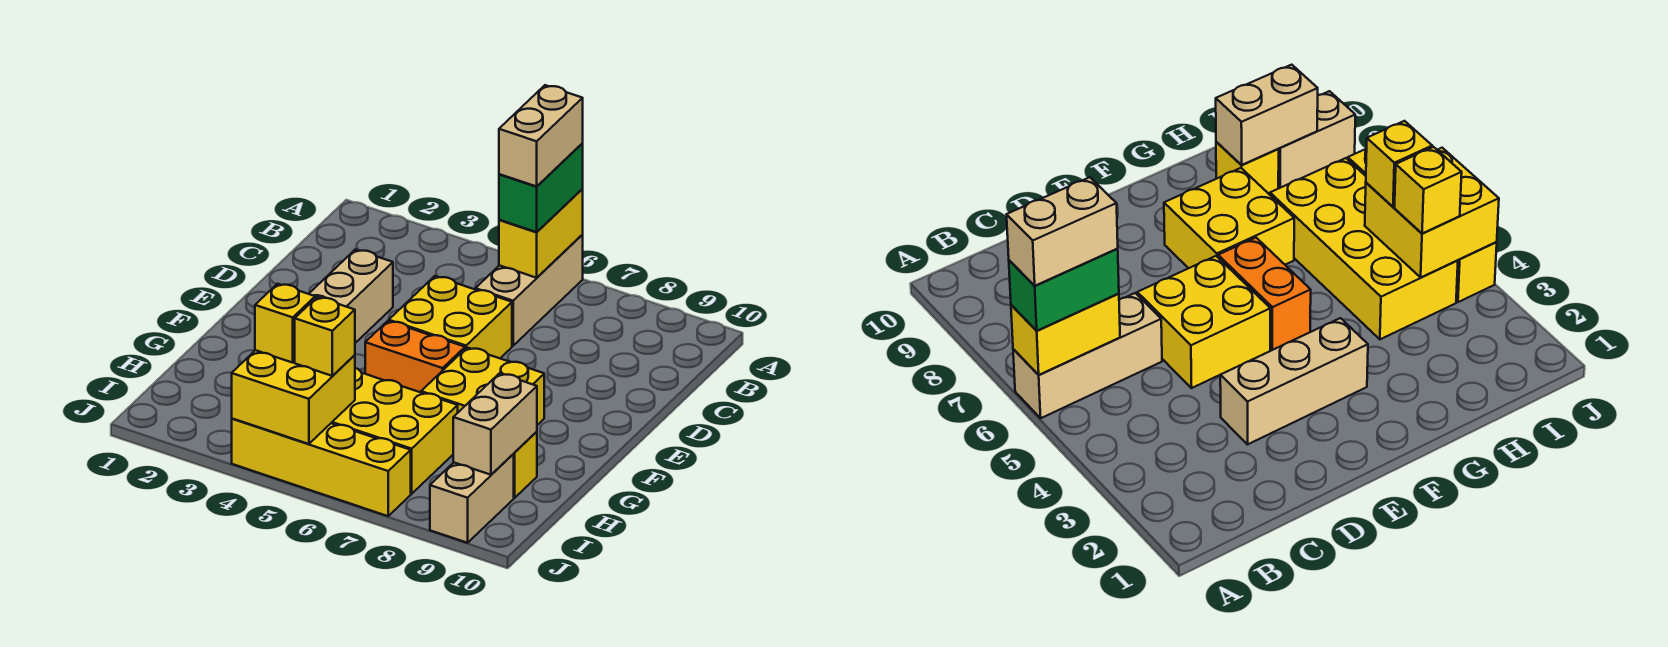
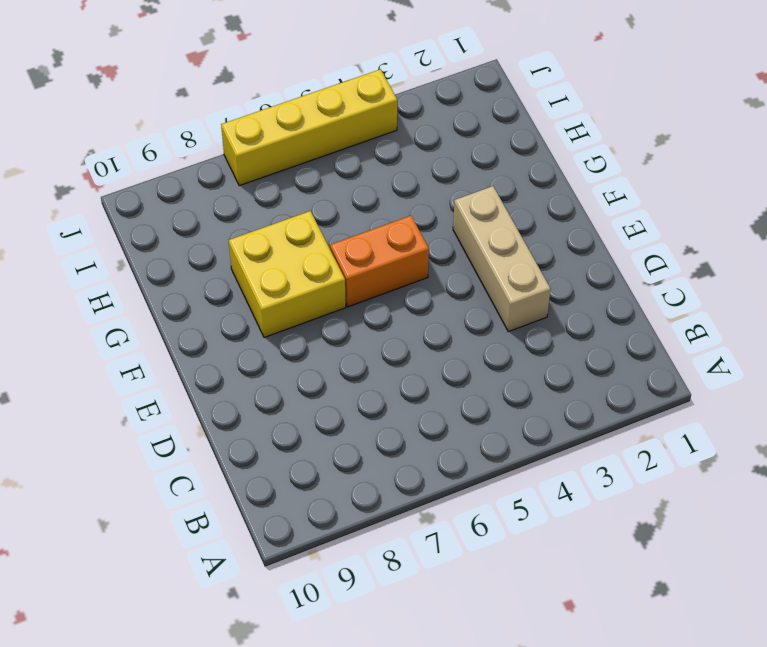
none -> tan 1x3 brick [475,235,583,346]
none -> yellow 2x2 brick [389,276,512,358]
none -> yellow 2x4 brick [332,368,458,494]

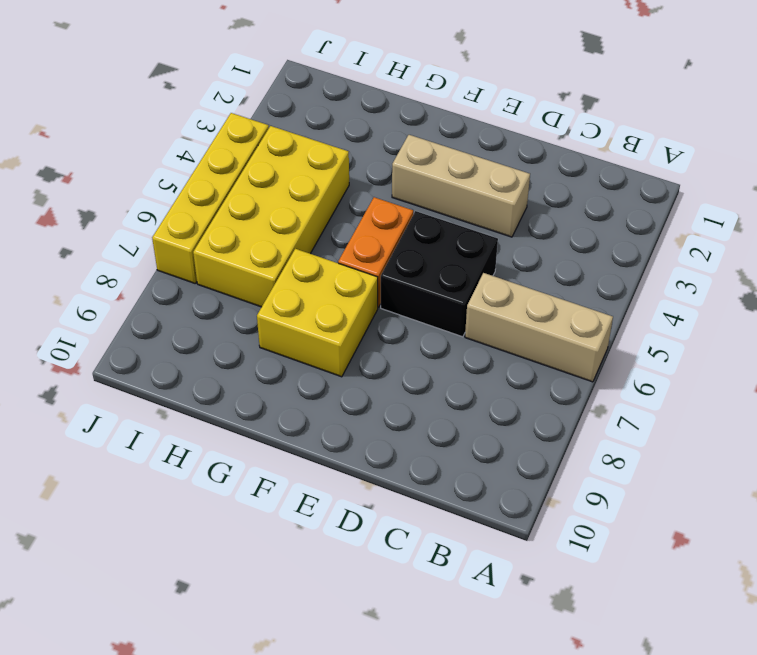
black 2x2 brick [381,211,498,337] -> yellow 2x2 brick [389,276,512,358]
none -> yellow 1x1 brick [514,432,537,498]
none -> tan 1x2 brick [430,454,514,543]
none -> yellow 1x2 brick [499,189,583,278]

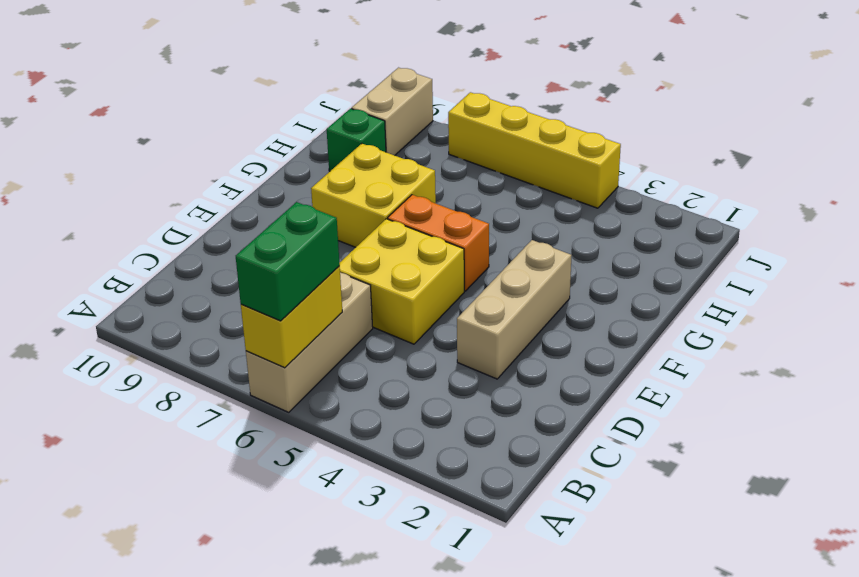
green 1x1 brick [327,109,386,171] -> yellow 1x1 brick [514,432,537,498]
none -> yellow 2x4 brick [332,368,458,494]
none -> tan 1x2 brick [453,373,537,475]
none -> yellow 2x2 brick [232,350,355,444]

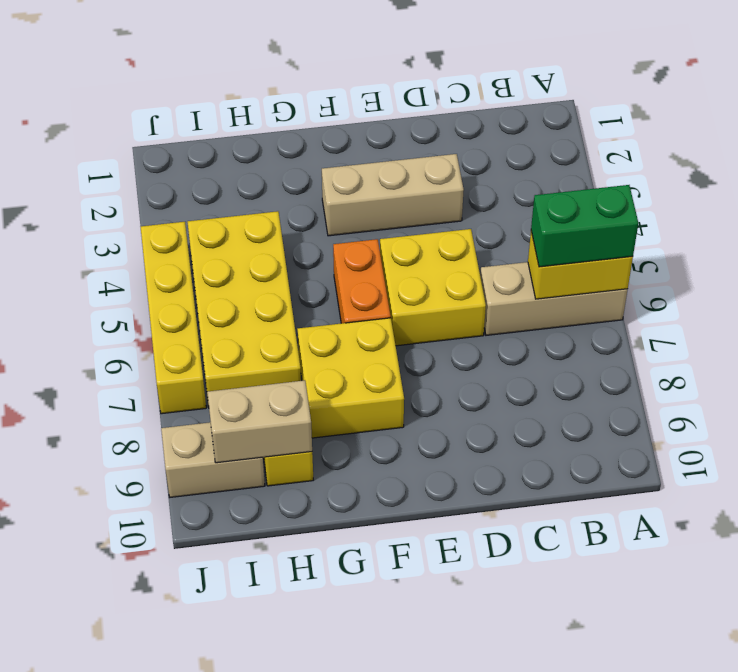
none -> yellow 2x2 brick [232,350,355,444]
none -> yellow 1x1 brick [255,284,315,363]
none -> yellow 1x1 brick [295,297,355,376]

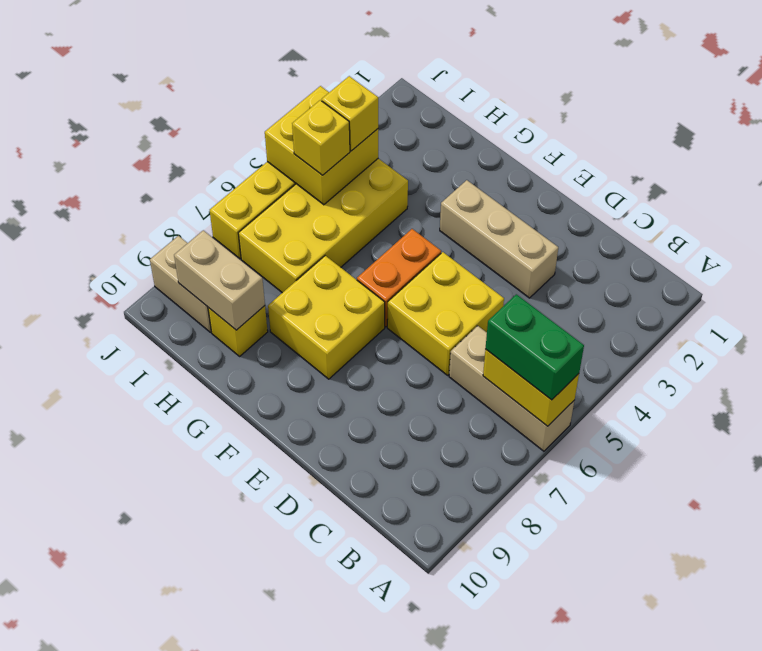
none -> tan 1x2 brick [499,85,583,186]

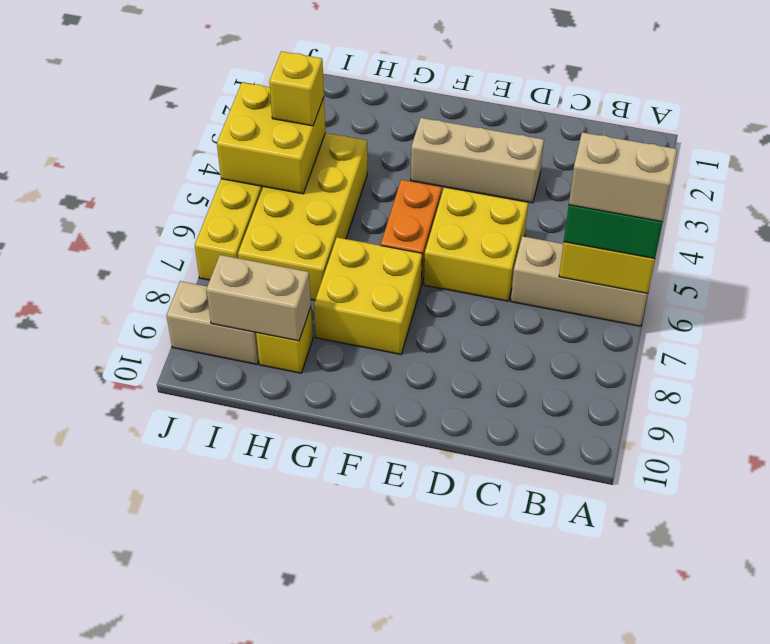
none -> yellow 1x1 brick [295,297,355,376]

